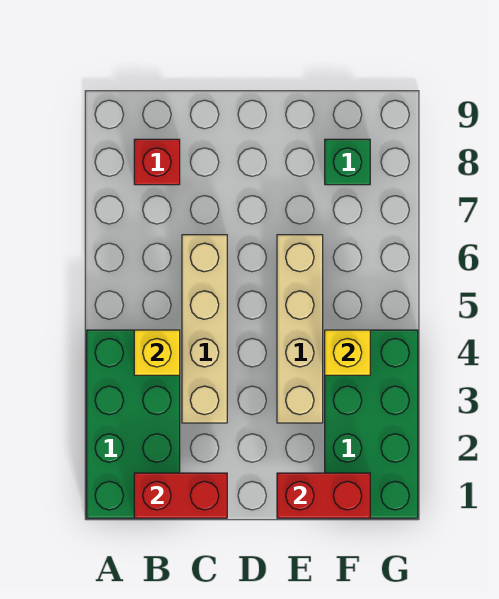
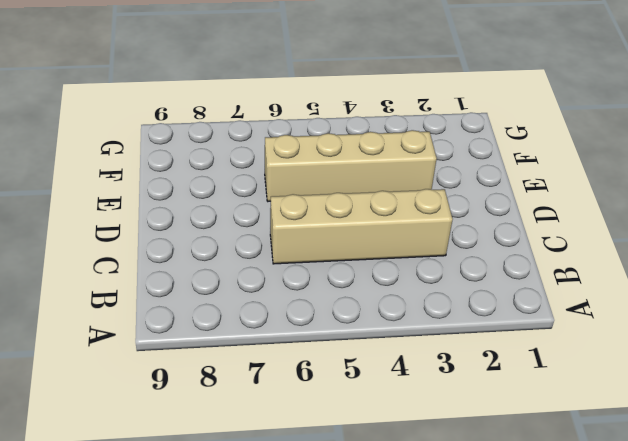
none -> green 2x4 brick [87,330,180,518]
none -> red 1x1 brick [134,139,180,185]

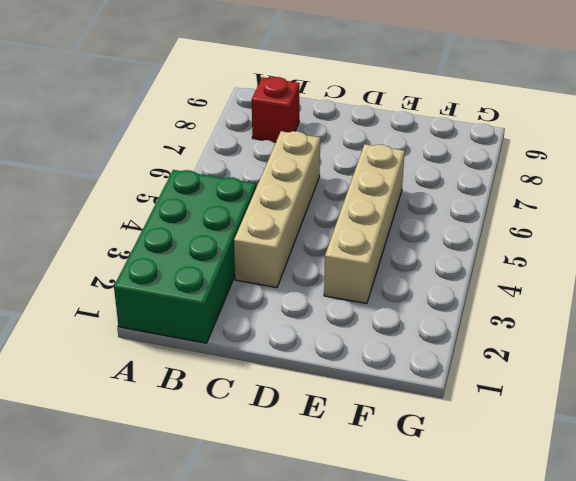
none -> green 2x4 brick [325,330,418,518]
none -> green 1x1 brick [325,139,370,185]

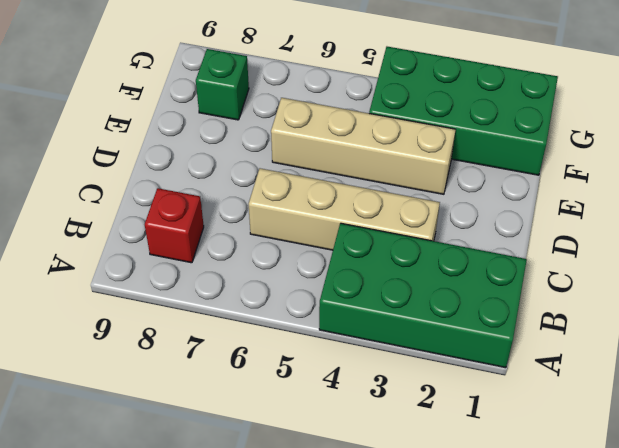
none -> red 1x2 brick [134,473,227,518]
none -> yellow 1x1 brick [134,330,180,375]

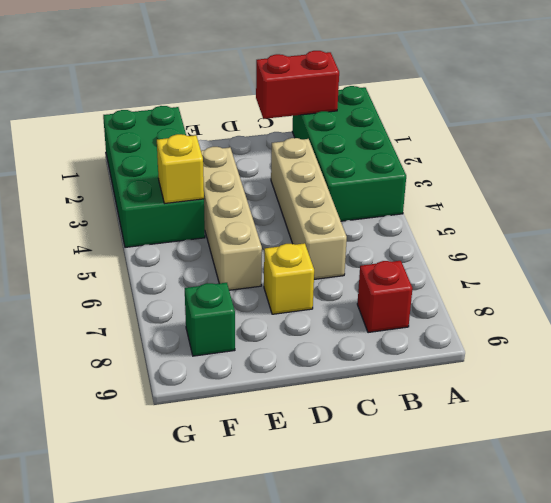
yellow 1x1 brick [264,243,314,314] -> yellow 1x1 brick moved to [134,330,180,375]
none -> red 1x2 brick [277,473,370,518]

